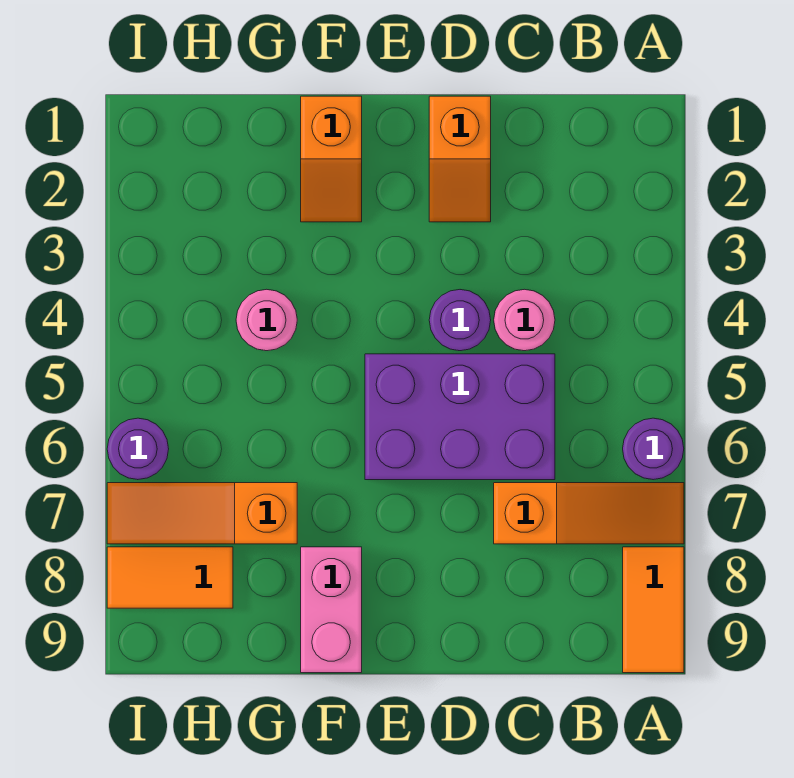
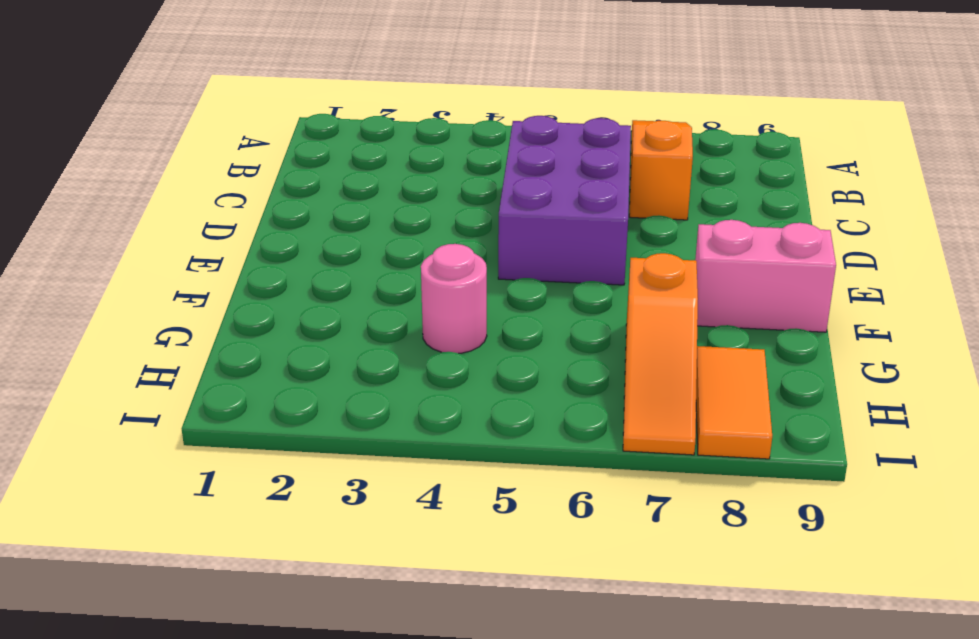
none -> purple 1x1 round brick [623,418,684,480]
none -> orange 1x2 tile [623,547,684,673]
none -> pink 1x1 round brick [494,289,555,351]

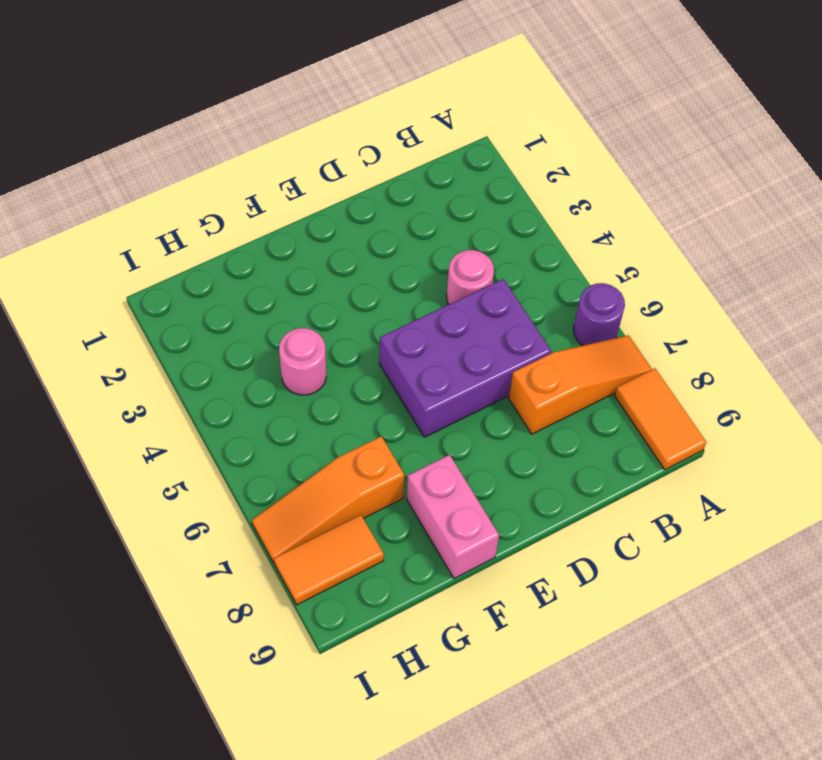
none -> orange 1x2 slope [429,96,491,222]
none -> purple 1x1 round brick [429,290,491,351]
none -> orange 1x2 slope [301,96,362,222]

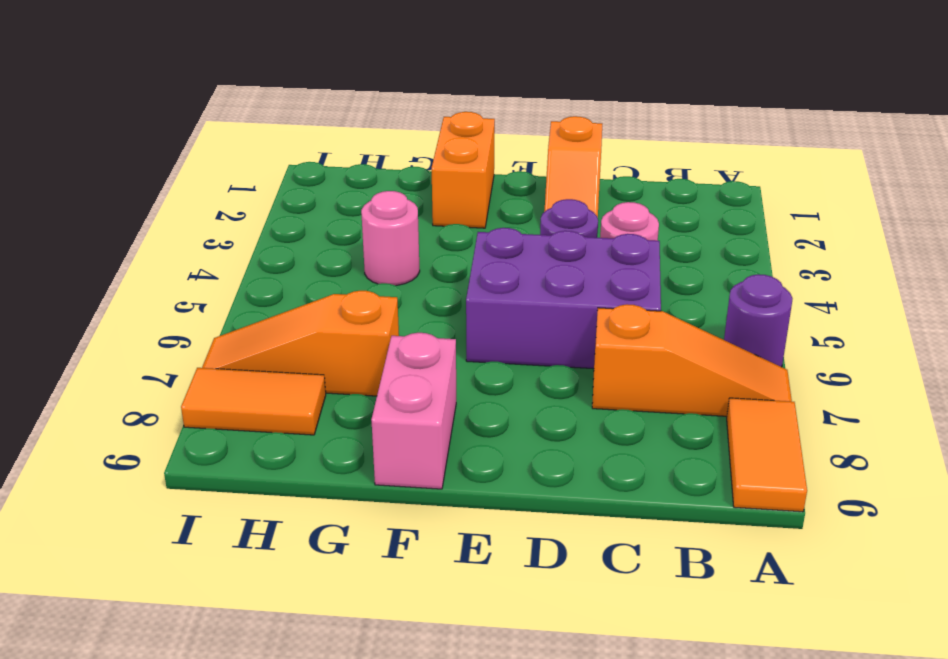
orange 1x2 brick [432,112,495,228] -> orange 1x2 slope [301,96,362,222]
none -> purple 1x1 round brick [107,418,169,480]

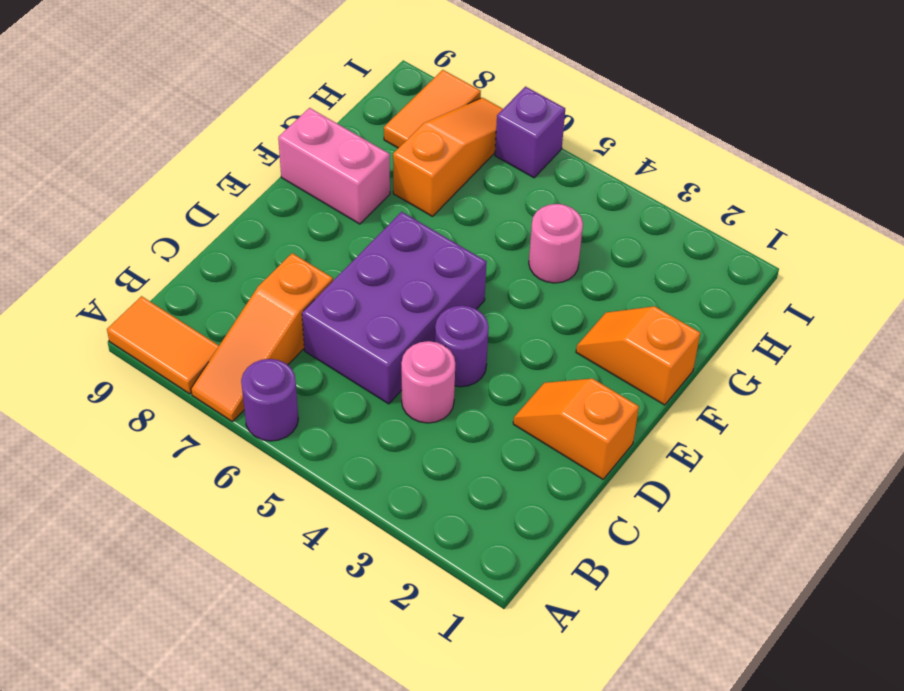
purple 1x1 brick [495,87,565,178] -> purple 1x1 round brick [107,418,169,480]

